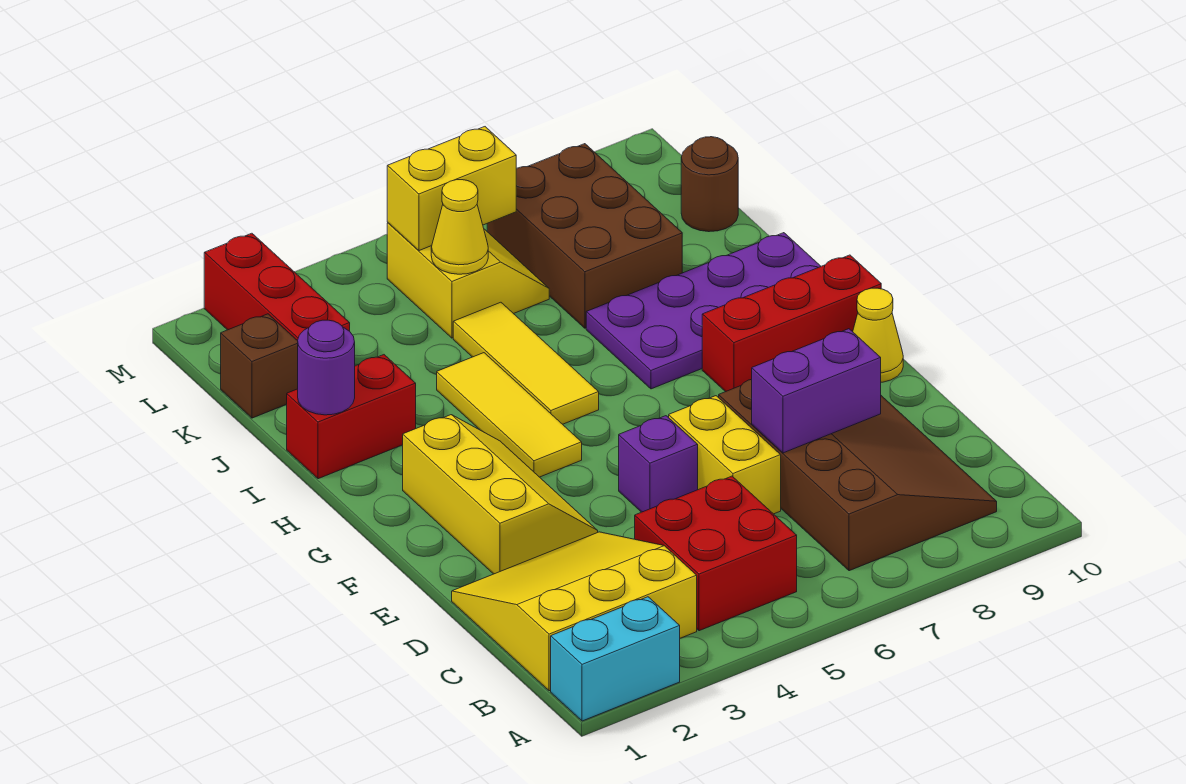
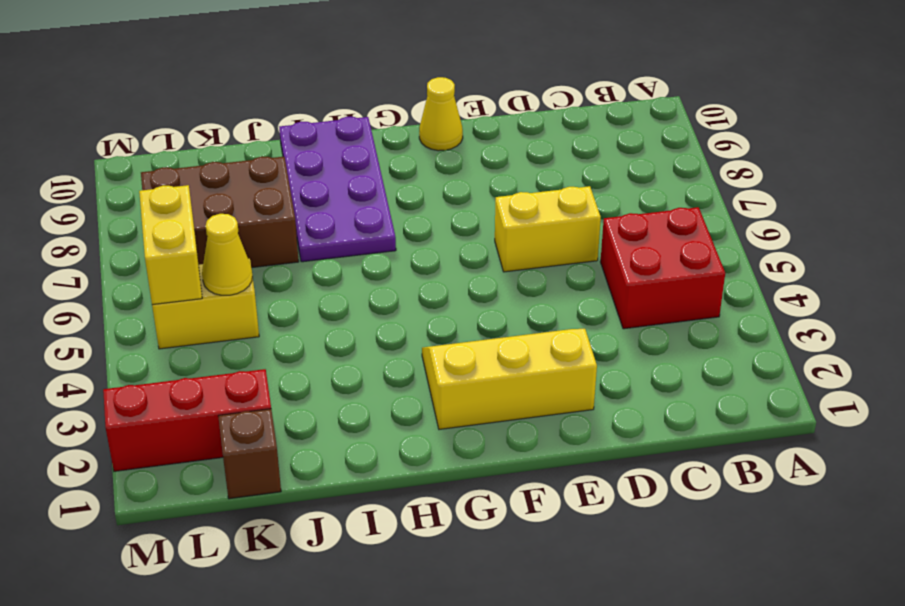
none -> cyan 1x2 brick [551,597,680,721]
none -> yellow 3x3 slope [452,532,697,691]
none -> brown 3x4 slope [719,379,997,571]

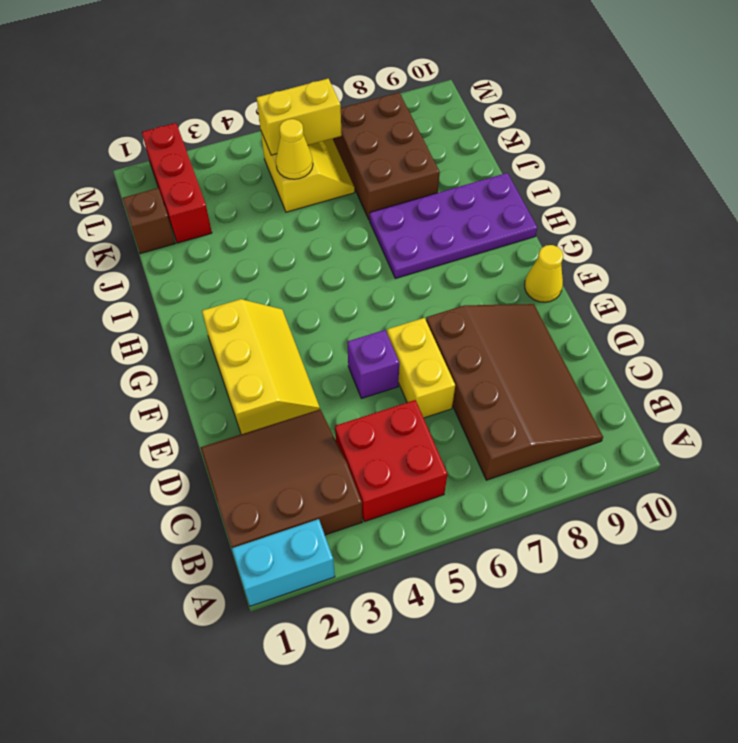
brown 3x3 slope [201,409,362,548] -> yellow 3x3 slope [452,532,697,691]
none -> yellow 1x3 tile [437,353,582,477]
none -> red 1x3 brick [702,255,881,392]
none -> yellow 1x3 tile [453,302,599,424]

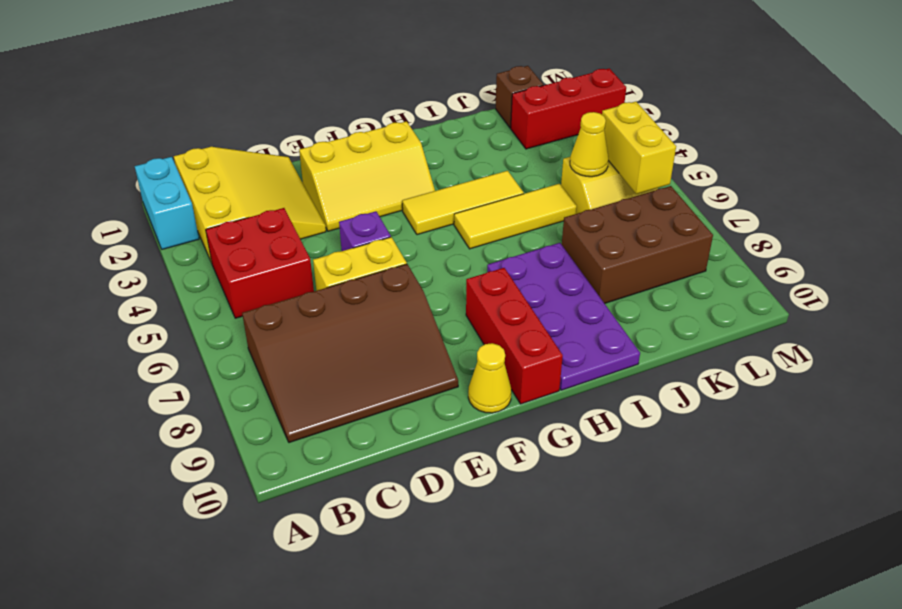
none -> red 1x2 brick [287,355,416,479]
none -> brown 1x1 round brick [681,137,738,232]
none -> purple 1x2 brick [752,329,881,453]

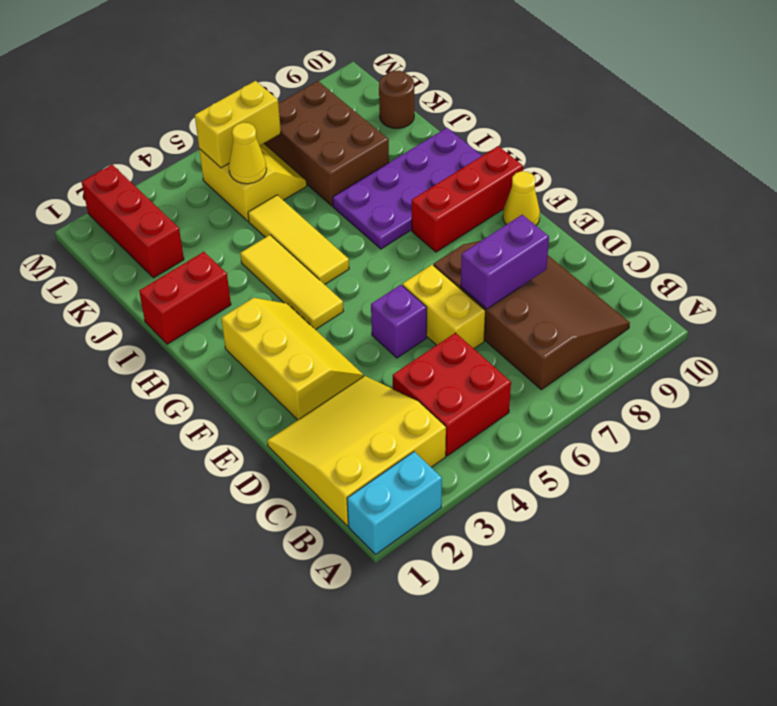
none -> brown 1x1 brick [221,314,298,418]
none -> purple 1x1 round brick [298,320,355,415]

